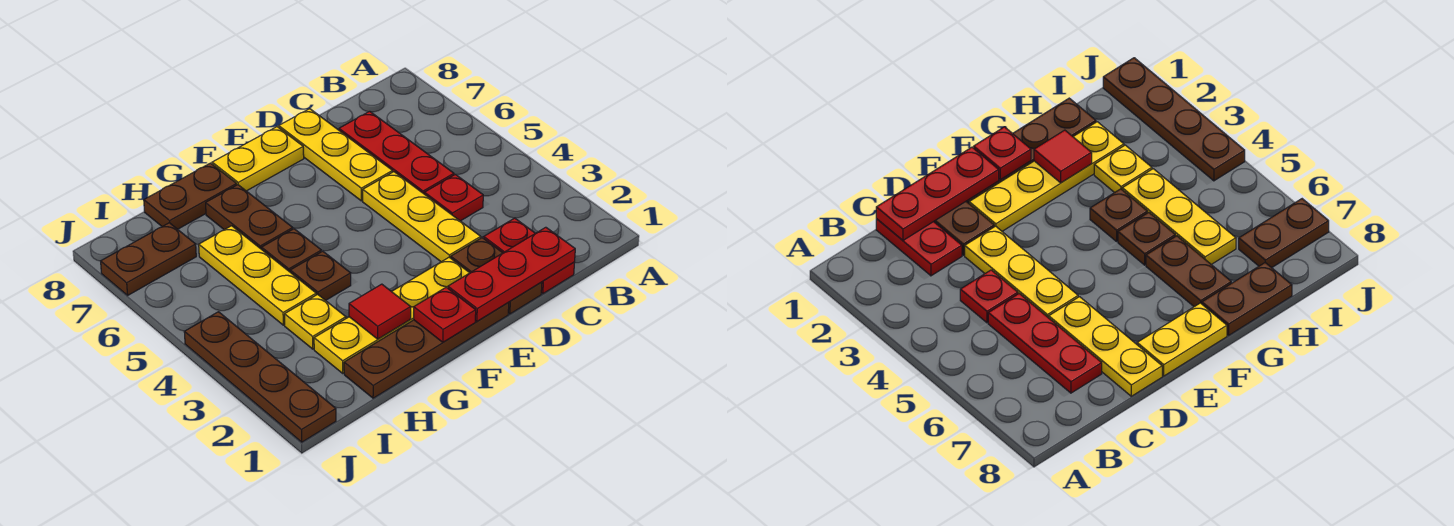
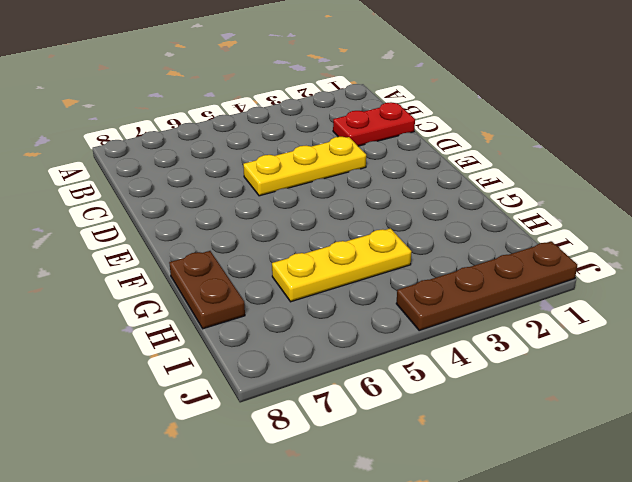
none -> red 1x1 plate [424,174,483,221]
none -> red 1x3 plate [339,111,454,194]
none -> brown 1x2 plate [451,238,542,314]

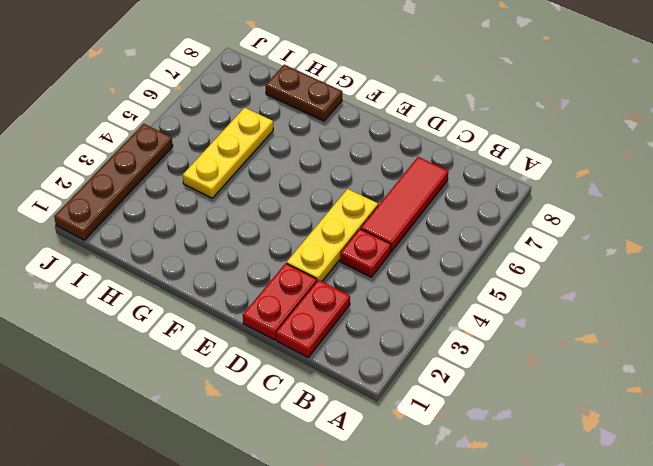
red 1x3 tile [361,157,448,252] -> red 1x3 plate [339,111,454,194]
red 1x2 plate [243,263,317,340] -> brown 1x2 plate [451,238,542,314]
none -> yellow 1x3 plate [279,109,393,201]
none -> brown 1x4 plate [344,303,509,398]
none -> yellow 1x4 plate [314,257,469,373]

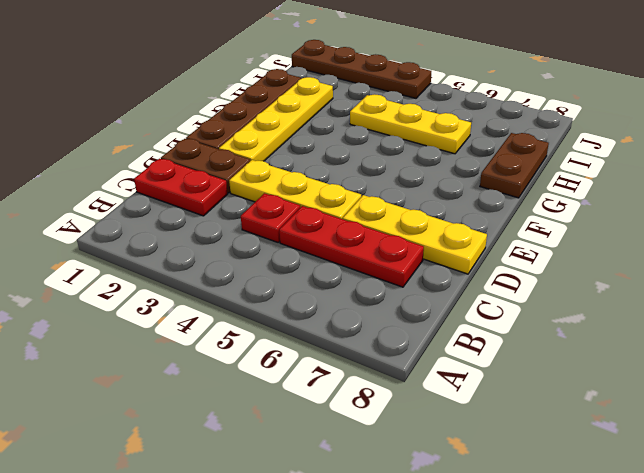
none -> yellow 1x2 plate [212,127,304,191]
none -> brown 1x1 plate [290,251,351,300]
none -> brown 1x1 plate [262,229,321,272]

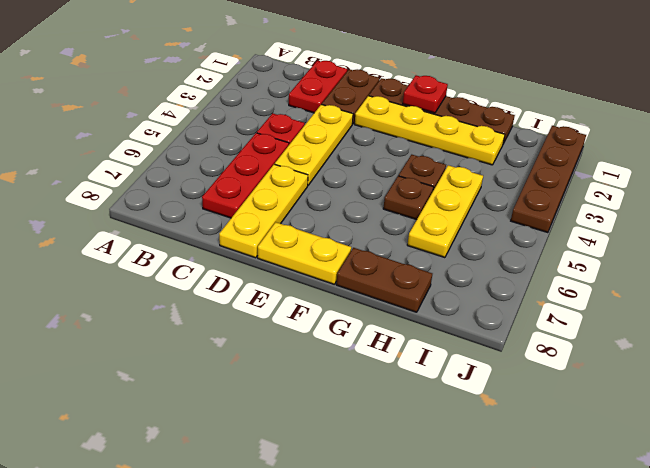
none -> brown 1x2 plate [206,185,293,249]
none -> yellow 1x1 plate [285,294,346,349]
none -> brown 1x2 plate [101,223,196,295]

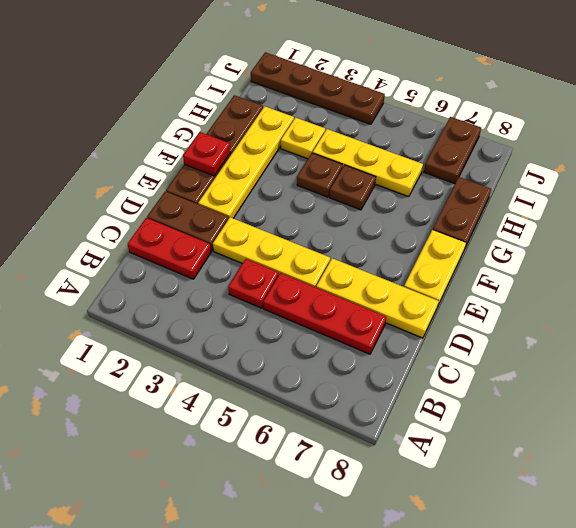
none -> brown 1x2 plate [206,185,293,249]
none -> red 1x3 plate [448,227,575,321]
none -> red 1x1 tile [349,284,411,339]

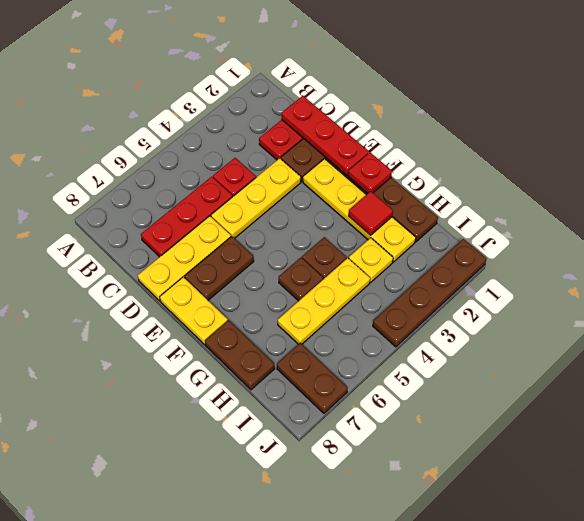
brown 1x2 plate [185,236,254,300] -> brown 1x2 plate moved to [206,185,293,249]

